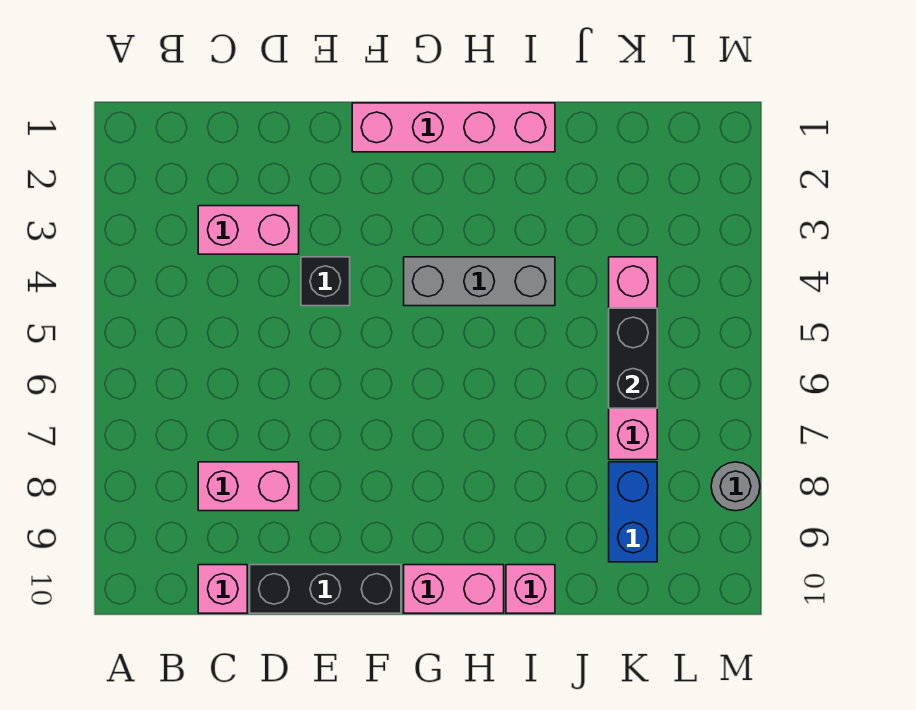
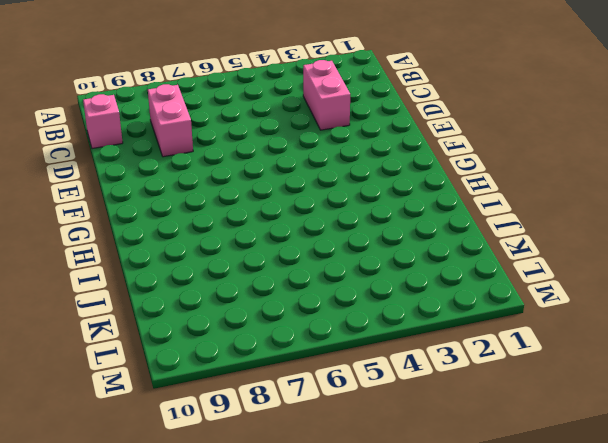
none -> black 1x3 brick [250,565,401,613]
none -> black 1x1 brick [301,257,350,306]
none -> pink 1x4 brick [352,103,555,152]

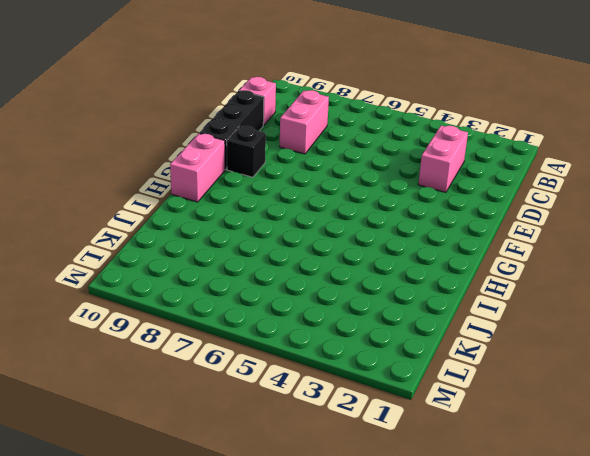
black 1x1 brick [227,126,266,177] -> black 1x1 brick moved to [301,257,350,306]
none -> pink 1x4 brick [352,103,555,152]
none -> grey 1x3 brick [404,257,555,306]
none -> pink 1x1 brick [506,565,555,613]

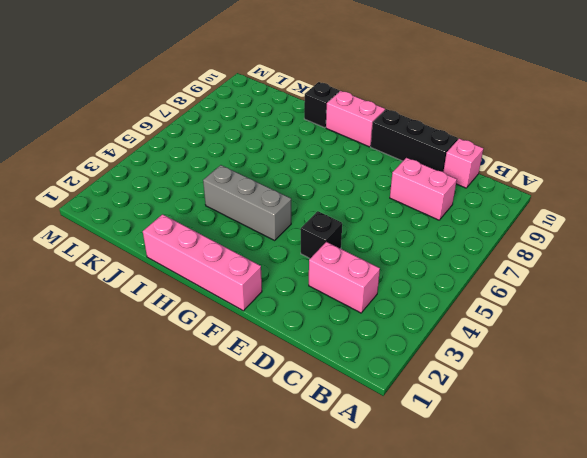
black 1x1 brick [304,82,340,128] -> pink 1x1 brick [506,565,555,613]
none -> pink 1x4 brick [609,257,657,460]
none -> blue 1x2 brick [609,462,657,562]
none -> grey 1x1 round brick [711,462,760,511]

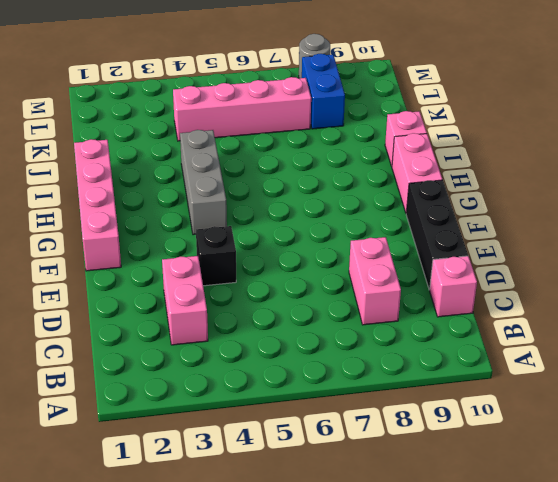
blue 1x2 brick [302,54,345,129] -> blue 1x2 brick turned to [609,462,657,562]
none -> black 1x2 brick [609,308,657,408]

